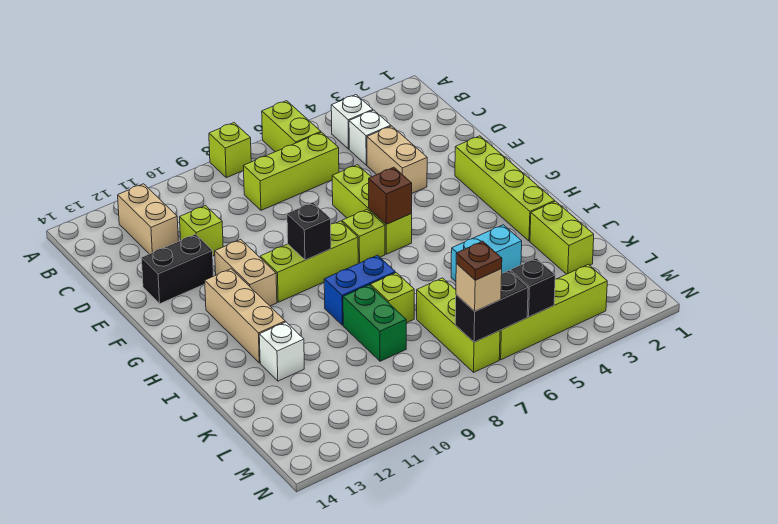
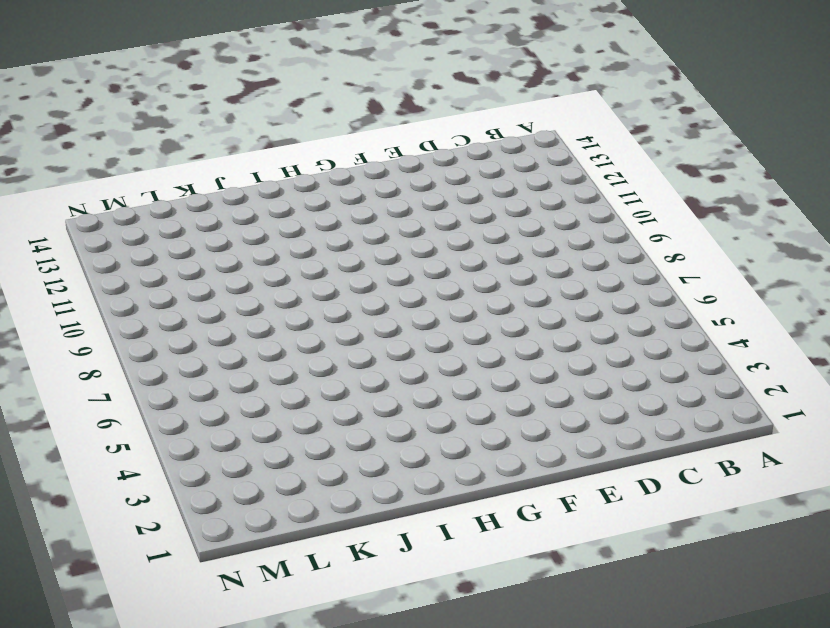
none -> lime 1x2 brick [262,101,321,152]
none -> lime 1x1 brick [209,123,251,178]
none -> white 1x1 brick [331,95,373,149]

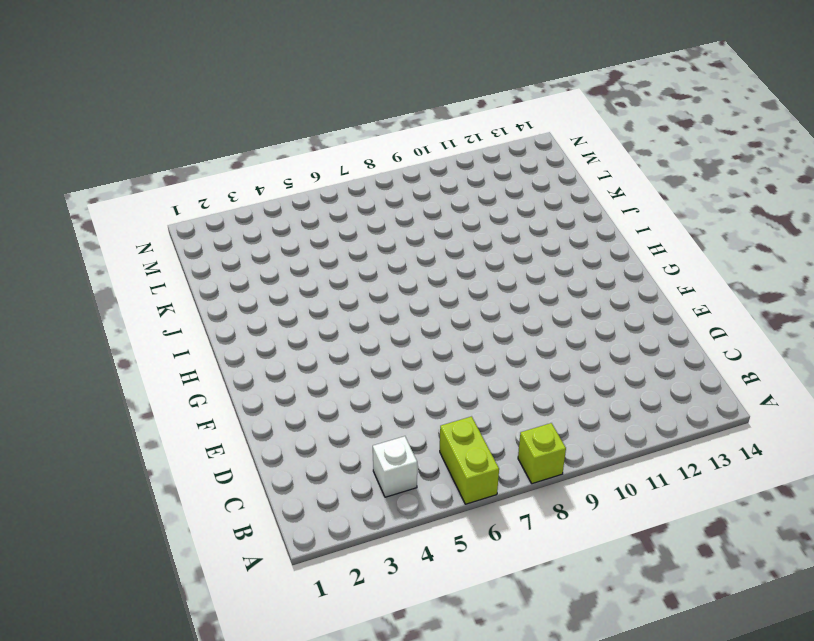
none -> tan 1x2 brick [118,184,178,254]
none -> white 1x1 brick [349,110,391,165]
none -> lime 1x3 brick [243,132,339,210]

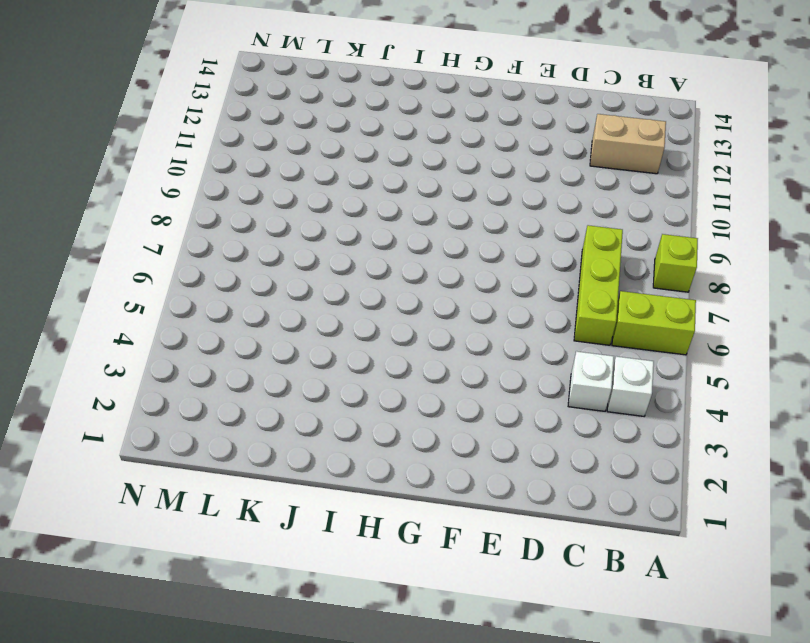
none -> tan 1x2 brick [367,126,427,193]
none -> lime 1x1 brick [180,206,223,256]
none -> lime 1x3 brick [332,165,412,254]

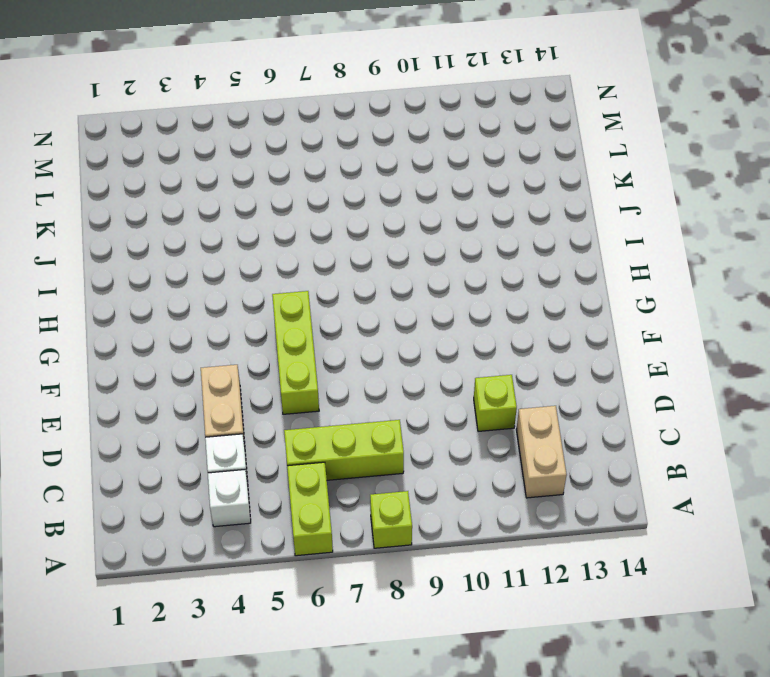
none -> black 1x2 brick [141,234,213,304]
none -> lime 1x4 brick [455,136,555,241]
none -> tan 1x2 brick [215,240,277,306]

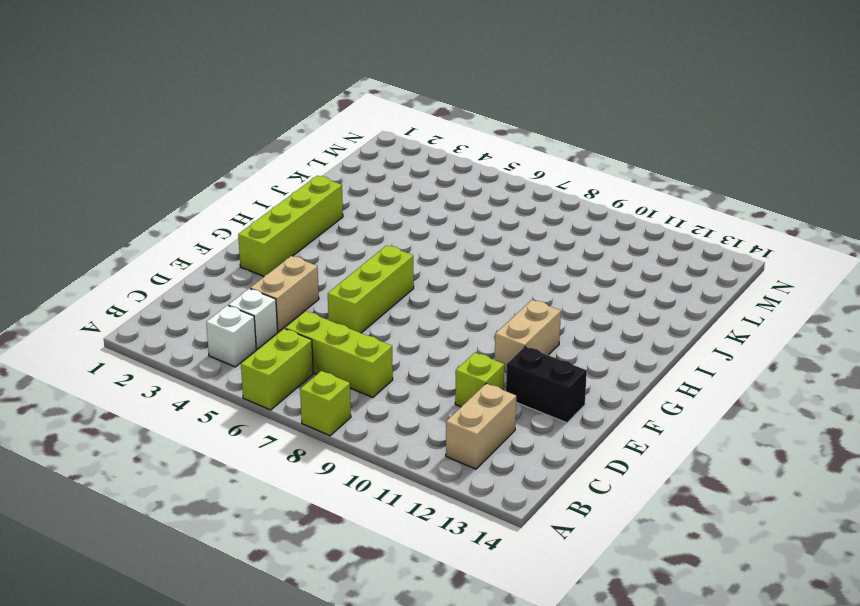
none -> lime 1x1 brick [342,209,385,263]
none -> lime 1x3 brick [260,221,358,302]
none -> tan 1x3 brick [205,269,285,363]

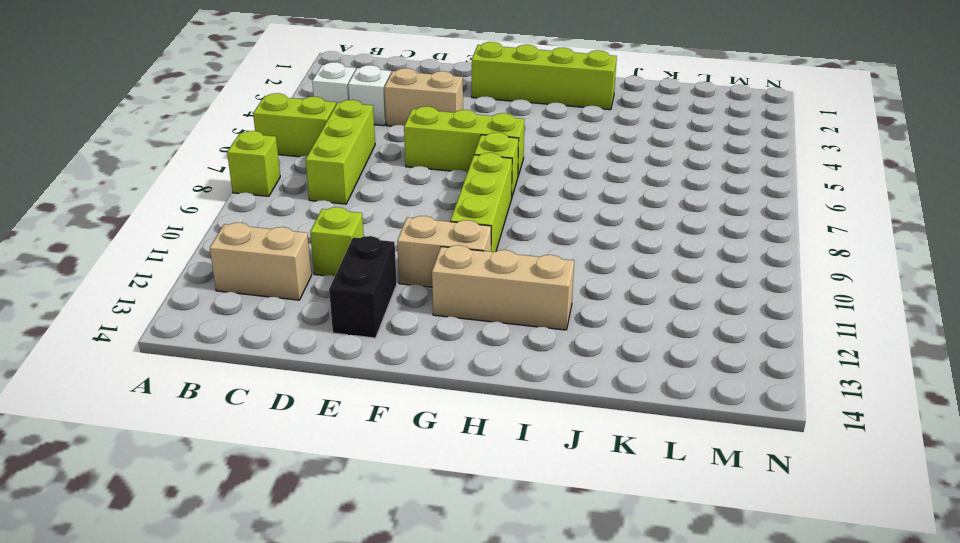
none -> blue 1x2 brick [324,255,395,325]
none -> lime 1x2 brick [530,201,594,274]
none -> cyan 1x2 brick [451,225,522,282]

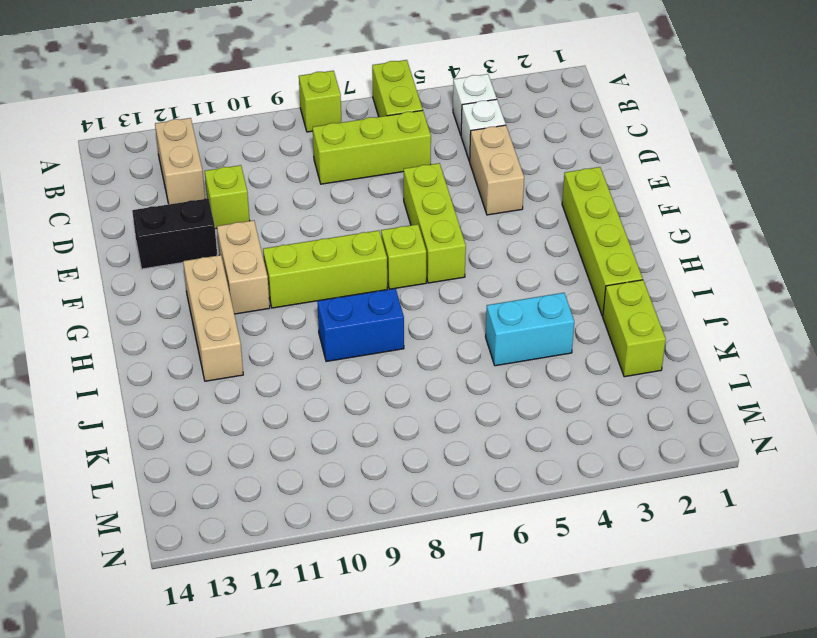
none -> lime 1x1 brick [370,273,414,323]
none -> green 1x2 brick [343,285,406,361]
none -> white 1x1 brick [259,322,304,381]

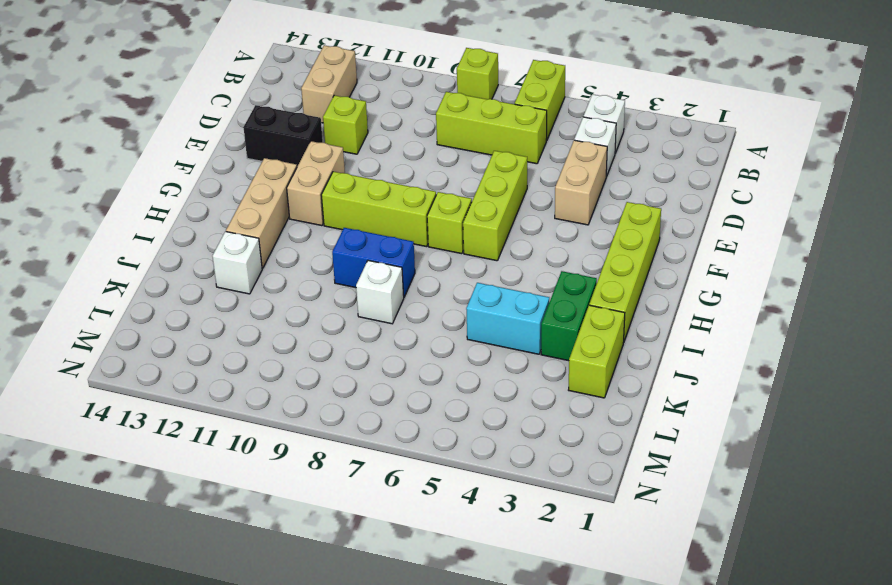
green 1x2 brick [541,271,597,361] -> green 1x2 brick moved to [343,285,406,361]
white 1x1 brick [356,260,404,324] -> lime 1x1 brick [370,273,414,323]
none -> lime 1x3 brick [417,278,500,372]
none -> lime 1x4 brick [499,264,607,360]
none -> brown 1x1 brick [369,167,412,224]

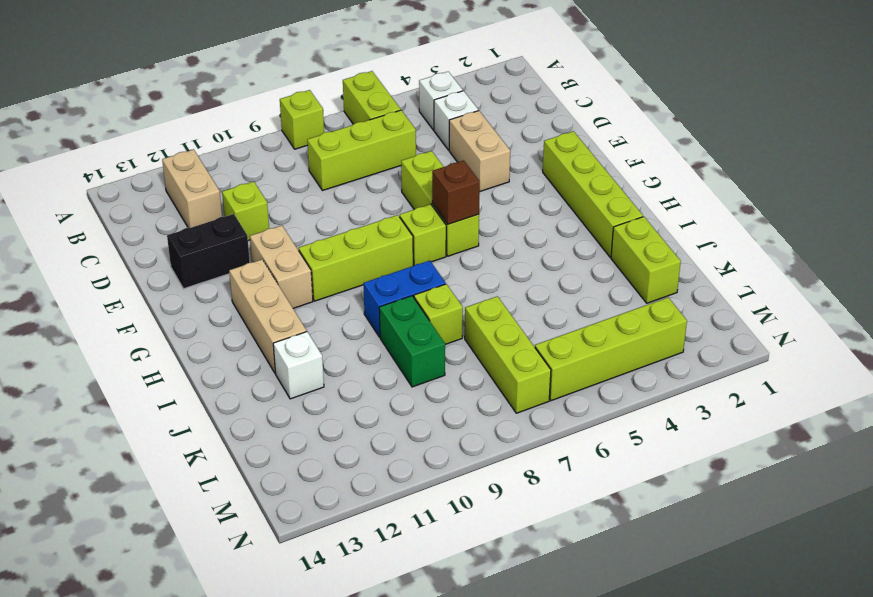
none -> cyan 1x2 brick [451,225,522,282]
none -> black 1x1 brick [287,202,331,260]
none -> black 1x1 brick [511,258,555,317]

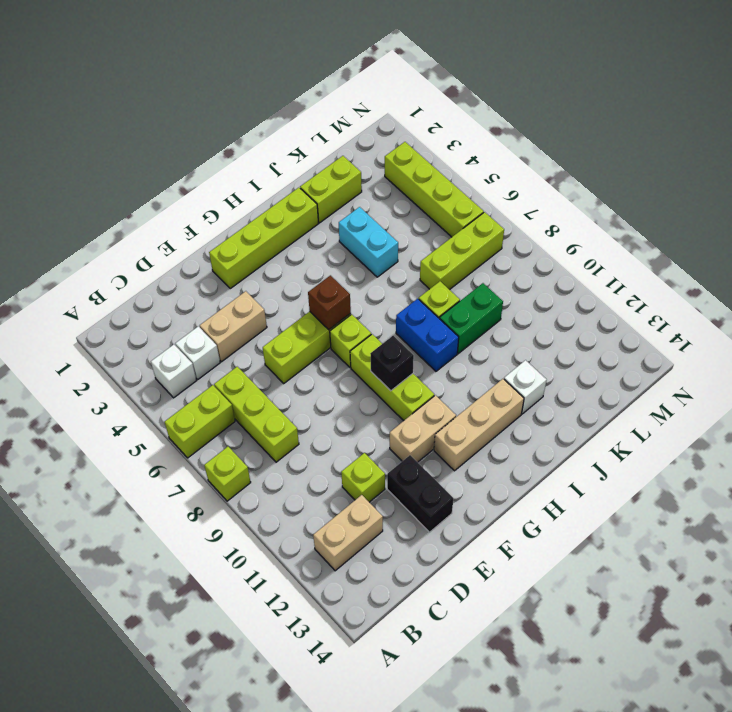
none -> black 1x1 brick [511,258,555,317]
none -> black 1x2 brick [455,271,528,342]
none -> tan 1x1 brick [456,264,502,311]

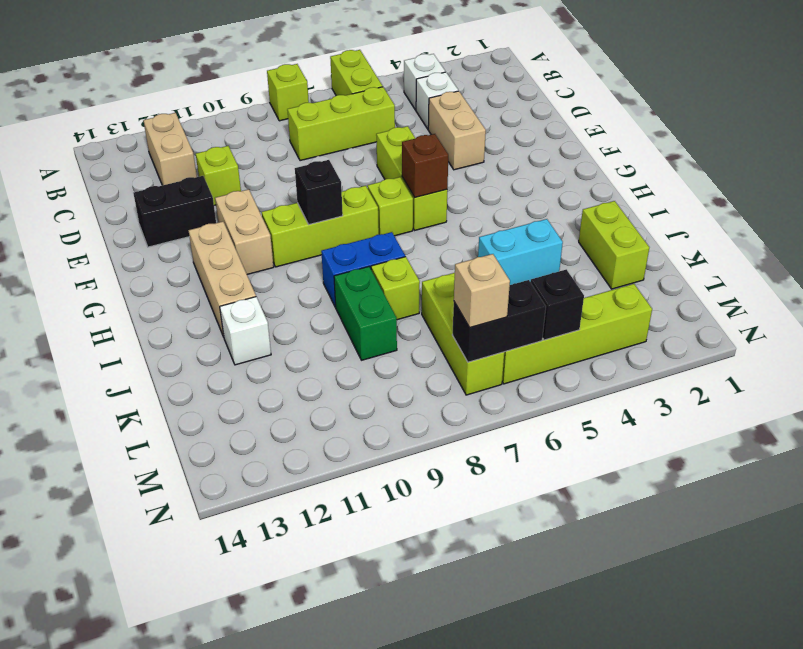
none -> lime 1x4 brick [455,136,555,241]
none -> brown 1x1 plate [456,241,502,280]

